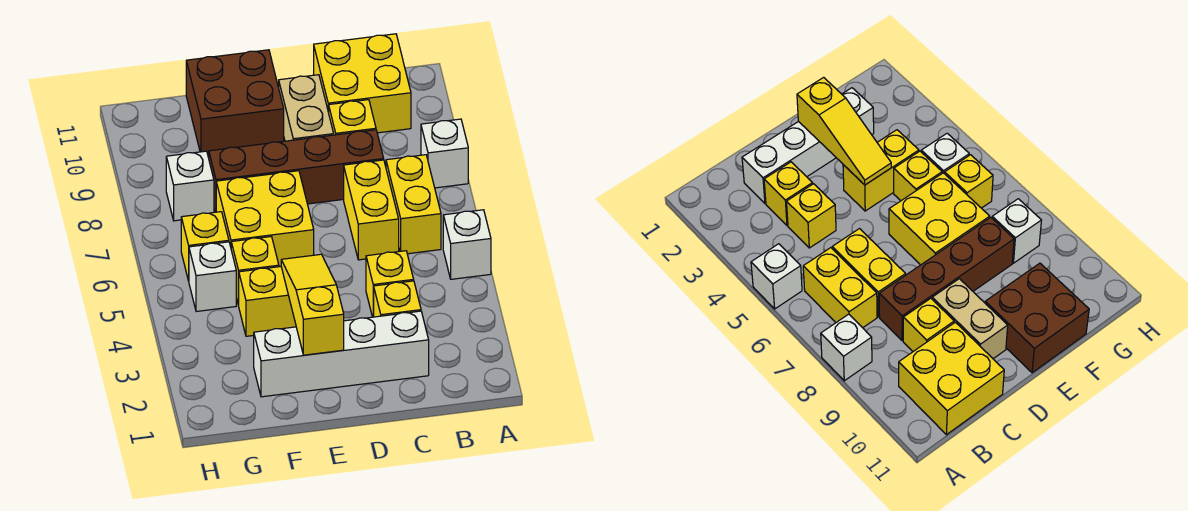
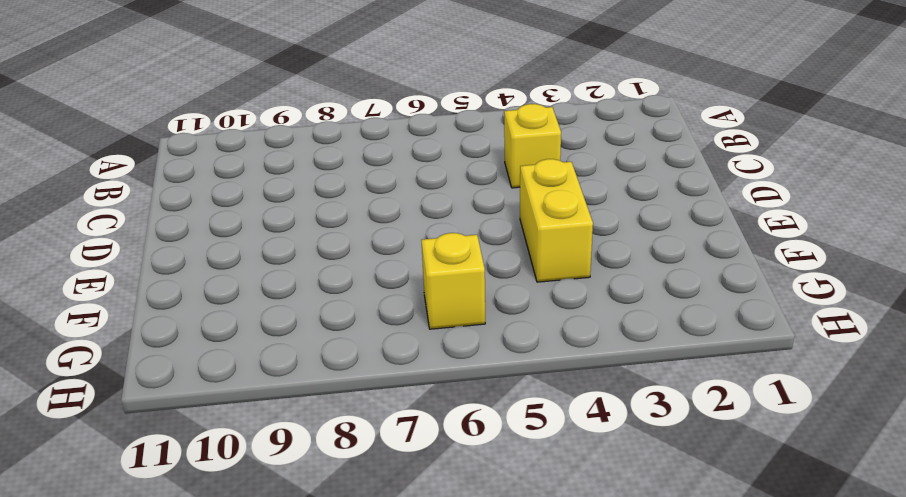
none -> white 1x1 brick [443,210,491,279]
none -> white 1x1 brick [421,119,468,188]
none -> yellow 1x2 brick [386,155,441,254]

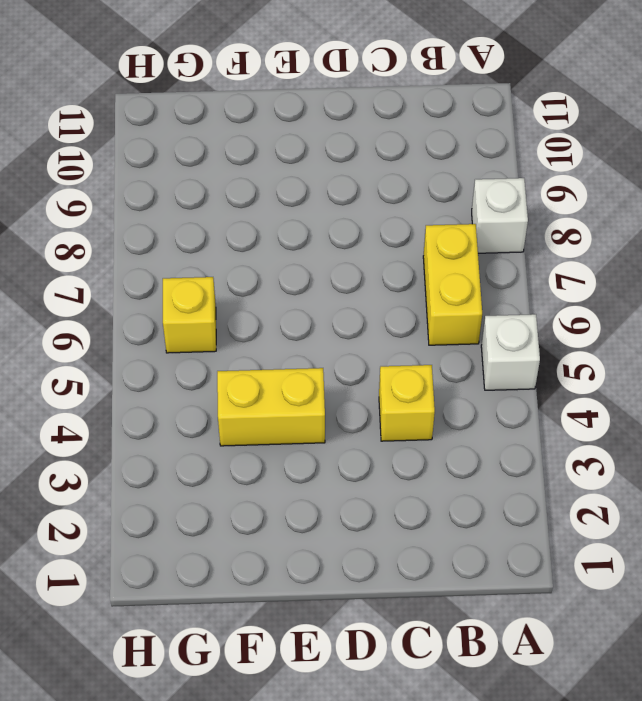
none -> yellow 2x2 brick [314,34,411,133]
none -> white 1x4 brick [254,311,429,397]
none -> yellow 1x1 brick [374,281,421,317]

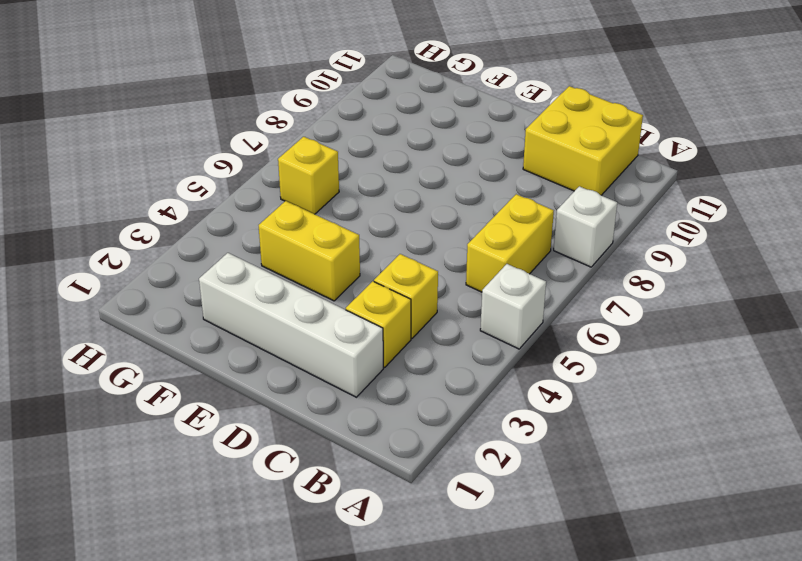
none -> yellow 1x2 brick [344,160,399,260]
none -> brown 1x4 brick [209,130,384,212]
none -> yellow 1x1 brick [329,100,376,135]

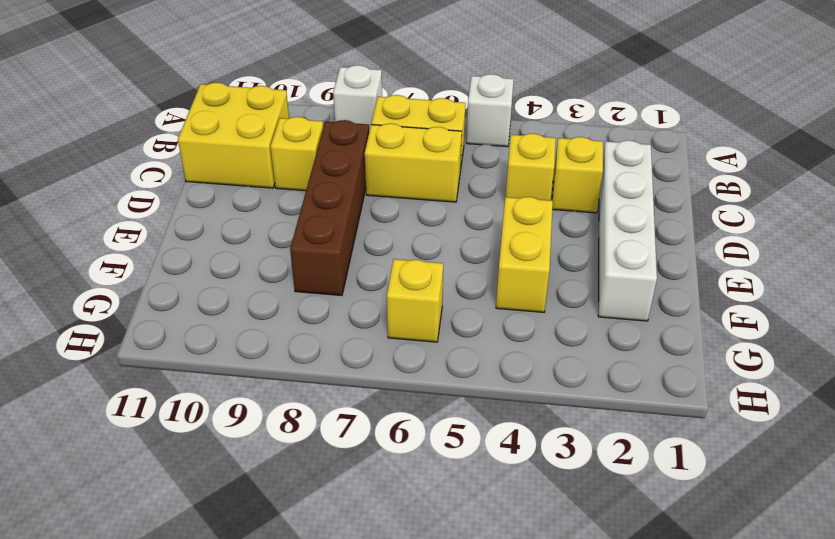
none -> tan 1x2 brick [279,75,334,141]
none -> yellow 2x2 brick [216,171,314,267]
none -> brown 2x2 brick [186,50,284,154]

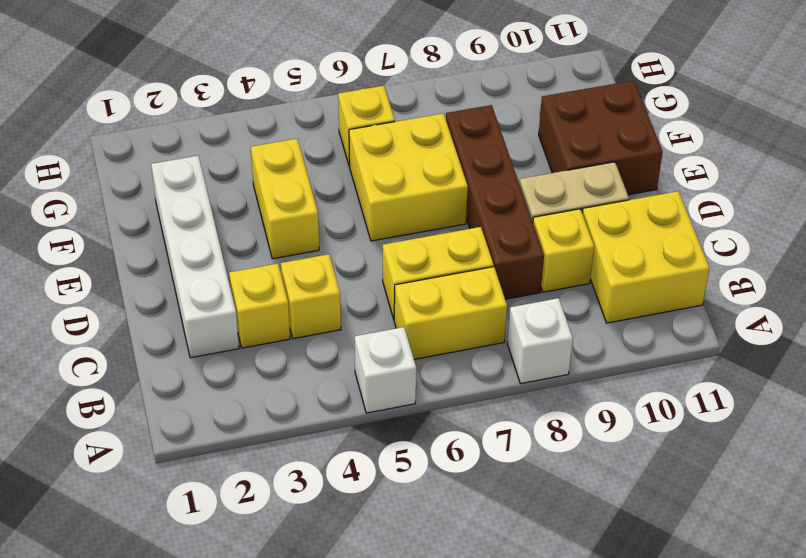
none -> yellow 1x1 brick [231,237,279,306]
none -> white 1x1 brick [189,242,236,312]
none -> white 1x1 brick [166,151,214,221]

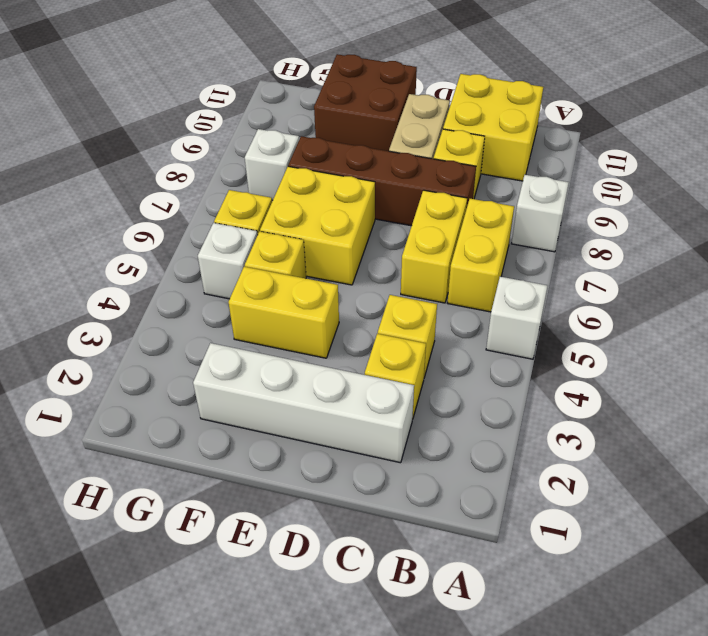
none -> yellow 1x3 slope [281,254,344,355]

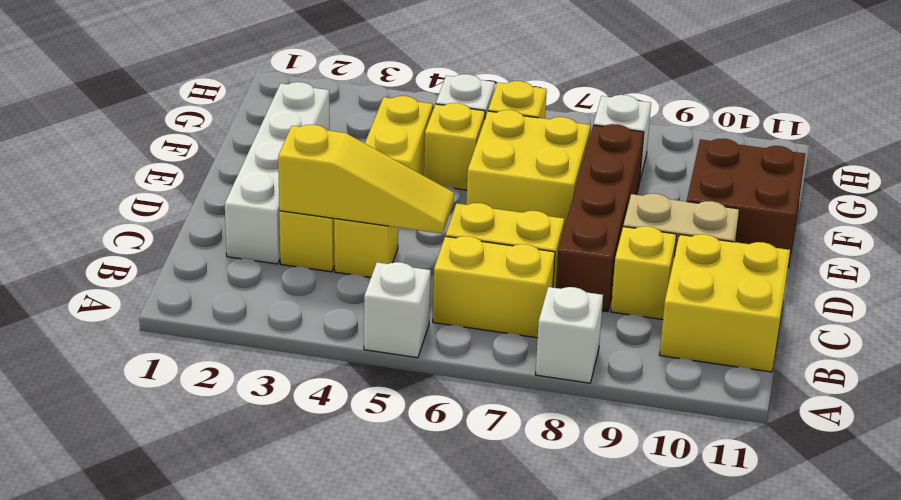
yellow 1x3 slope [278,125,454,234] -> yellow 1x3 slope moved to [281,254,344,355]

